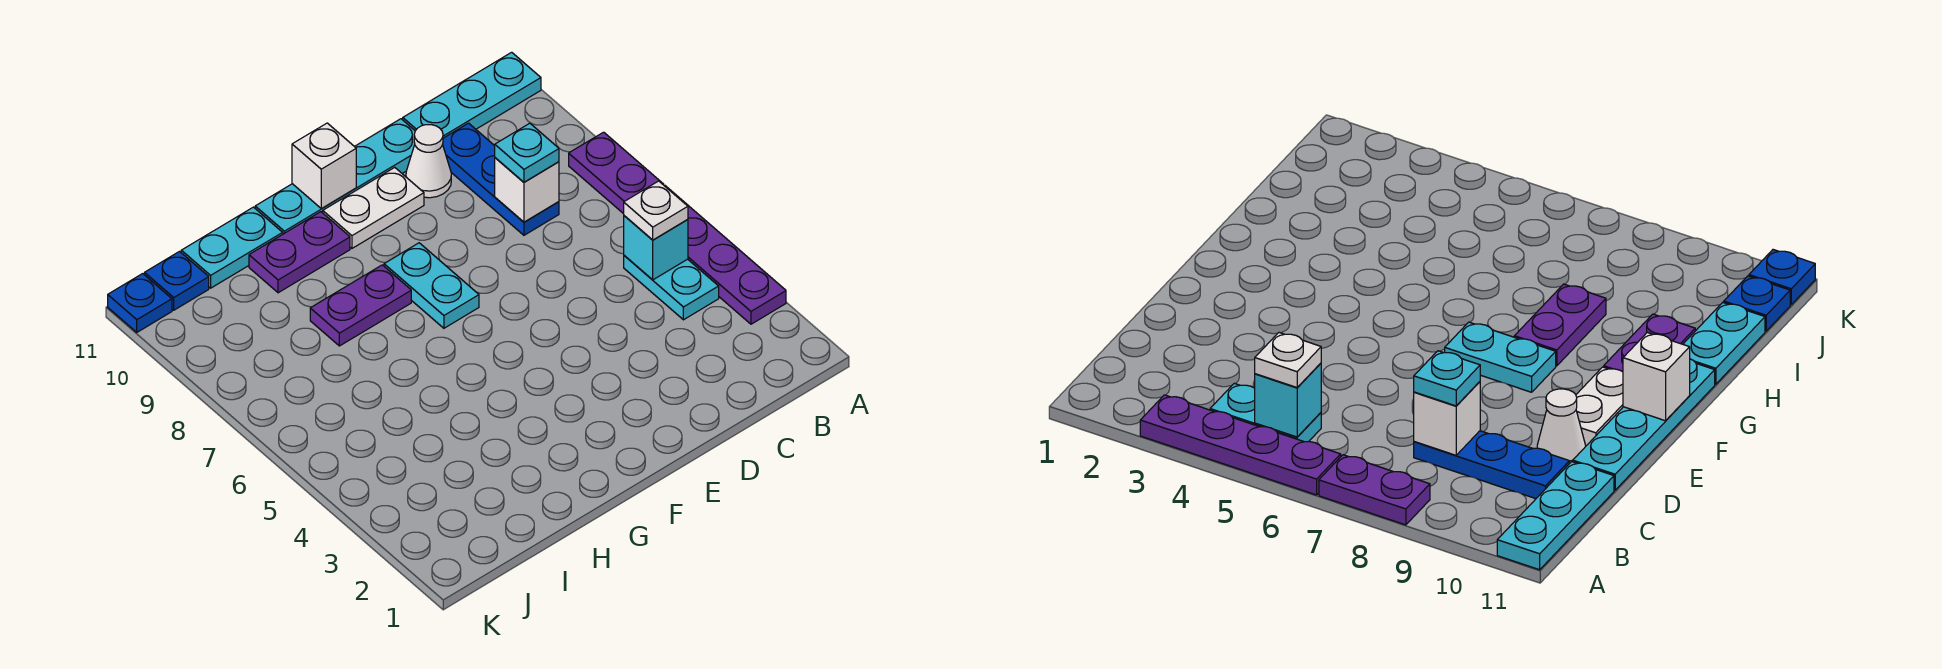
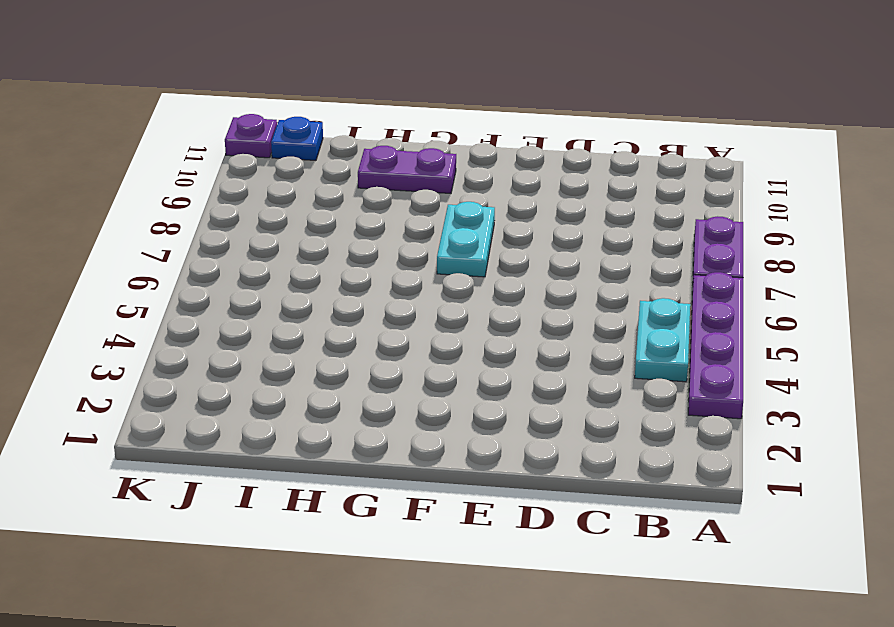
purple 1x1 plate [225,114,277,158] -> blue 1x1 plate [108,274,172,332]
none -> cyan 1x3 plate [403,52,541,138]
none -> blue 1x3 plate [443,123,559,235]
none -> white 1x1 cone [406,125,451,198]

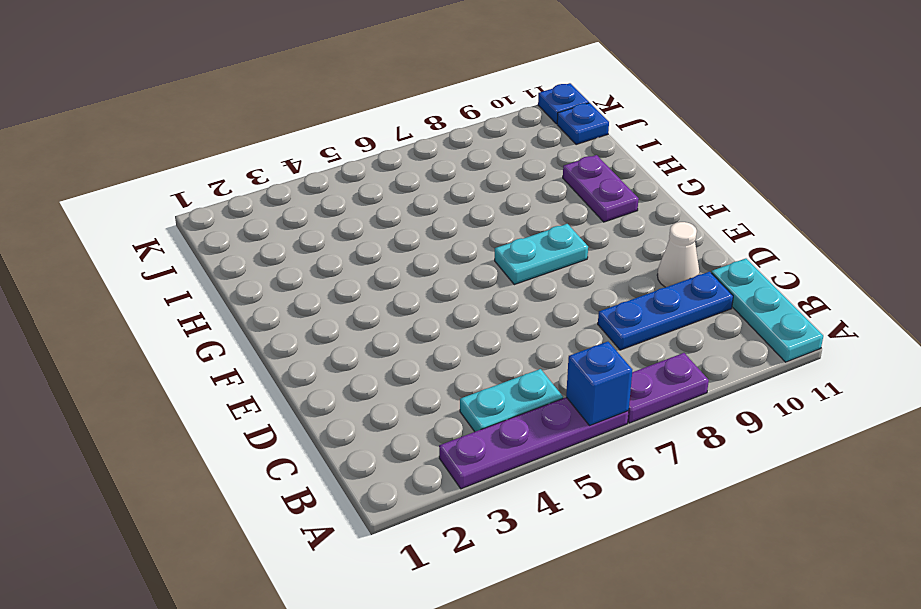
blue 1x1 brick [566,342,632,426] -> none
none -> cyan 1x4 plate [255,119,415,234]
none -> white 1x2 plate [323,167,424,248]
none -> purple 1x2 plate [310,265,411,346]

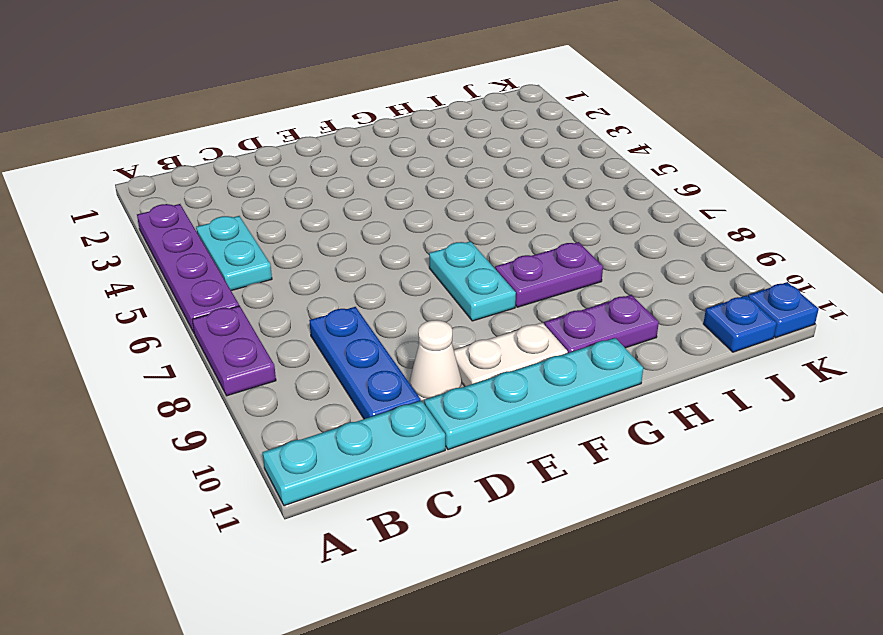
none -> cyan 1x2 plate [181,207,283,288]
none -> cyan 1x1 brick [624,216,688,280]
none -> white 1x1 brick [495,158,559,222]

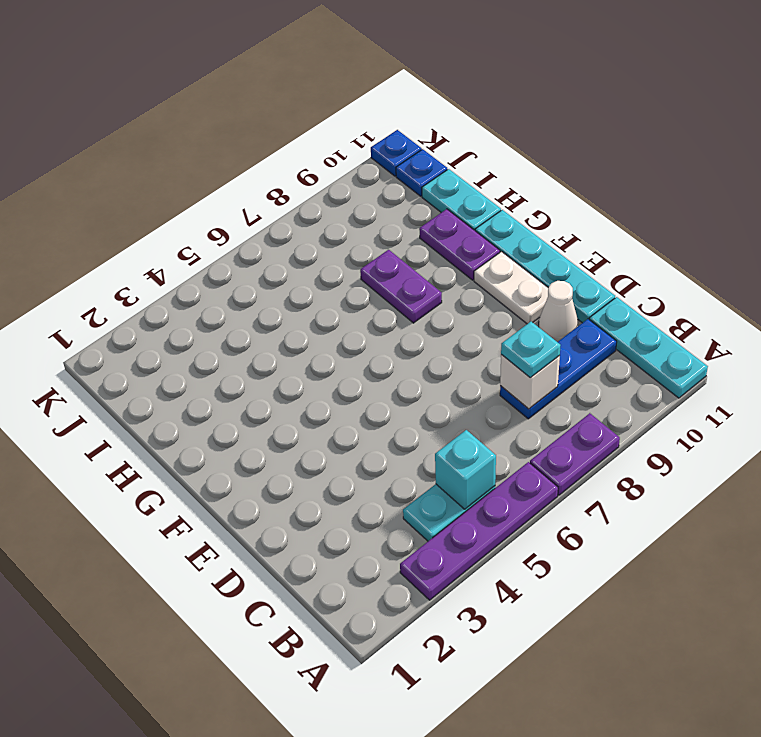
none -> cyan 1x2 plate [384,243,479,328]
none -> white 1x1 brick [292,123,356,208]
none -> white 1x1 plate [624,181,688,240]

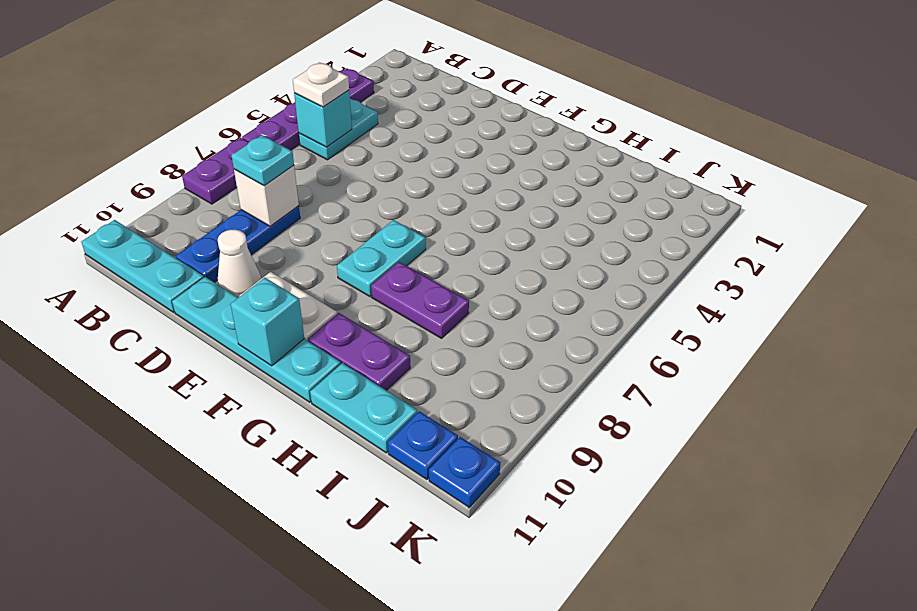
cyan 1x1 brick [231,278,304,366] -> white 1x1 brick [292,123,356,208]

